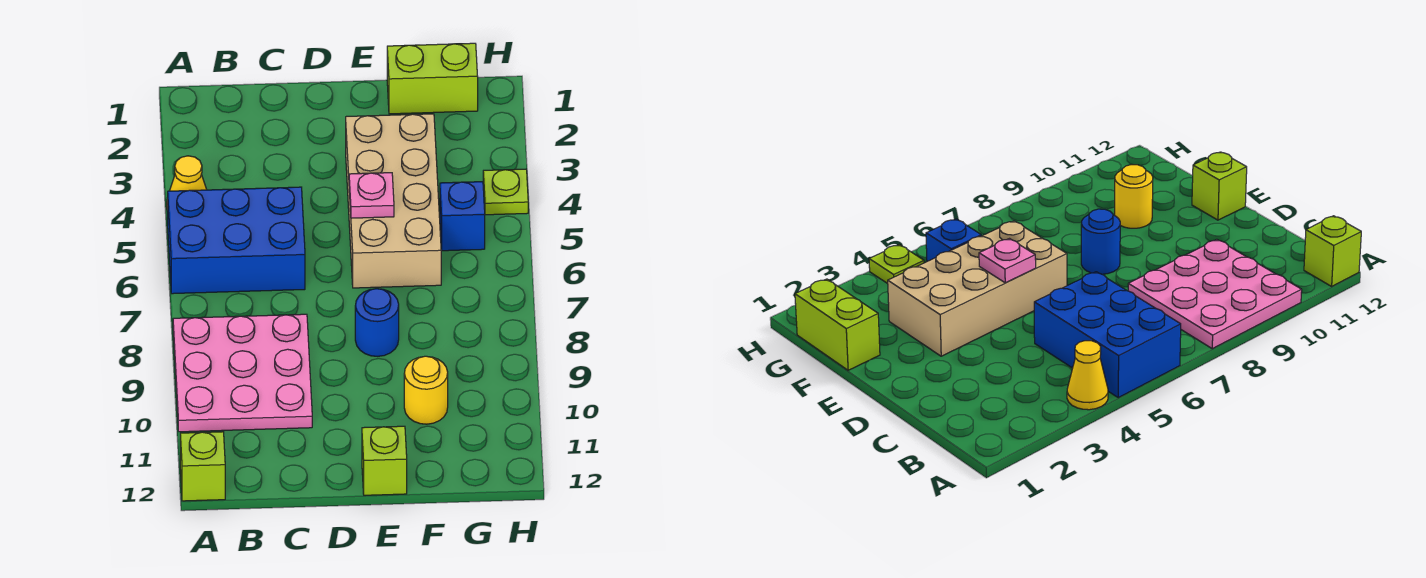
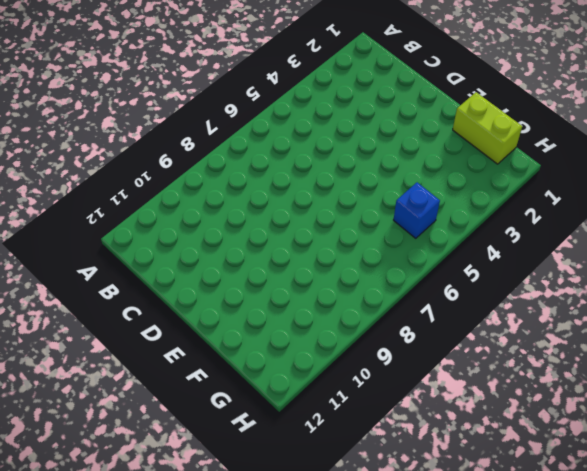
none -> yellow 1x1 cone [167,156,207,211]
none -> blue 2x3 brick [168,187,305,294]
none -> pink 3x3 plate [173,314,312,432]

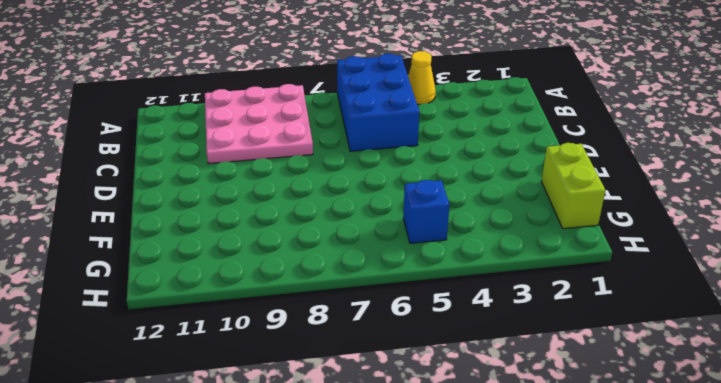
none -> lime 1x1 brick [180,432,225,501]
none -> tan 2x4 brick [346,114,441,288]
none -> blue 1x1 round brick [355,289,399,356]

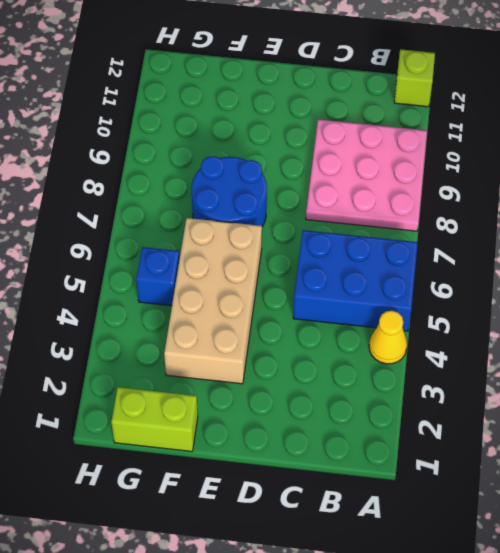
blue 2x2 round brick [192,156,267,227] -> blue 1x1 round brick [355,289,399,356]
none -> lime 1x1 brick [362,426,407,495]
none -> yellow 1x1 round brick [404,356,448,424]
none -> lime 1x1 plate [483,169,528,215]

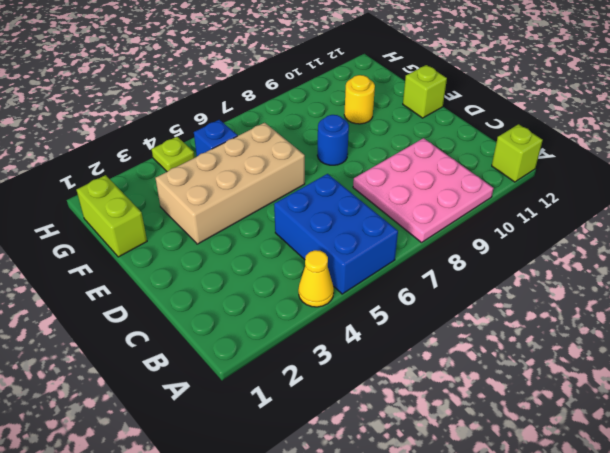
none -> pink 1x1 plate [349,173,394,218]

